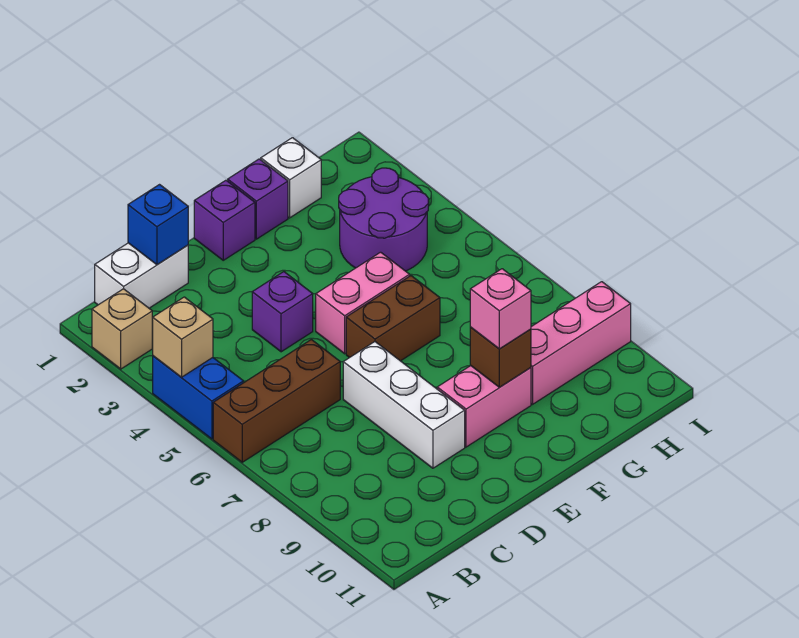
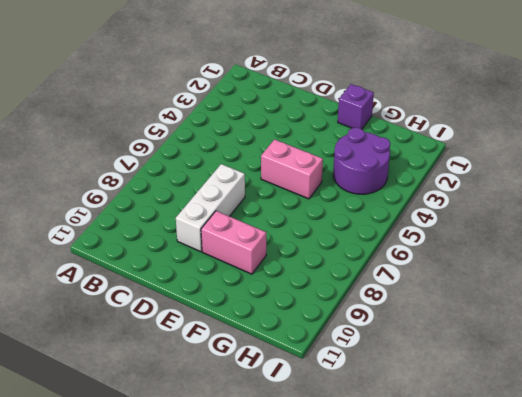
none -> tan 1x1 brick [92,289,152,369]
none -> blue 1x2 brick [153,356,243,439]
none -> brown 1x3 brick [213,340,340,462]

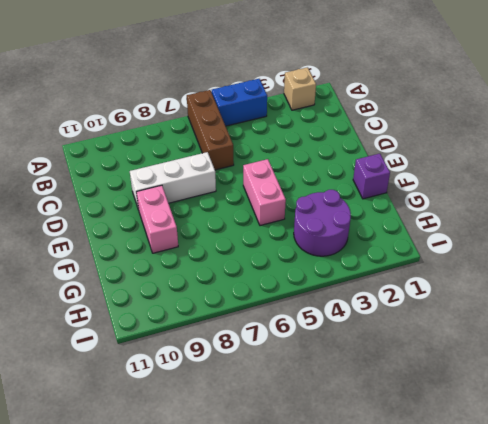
none -> white 1x2 brick [95,243,188,308]
none -> purple 1x1 brick [252,272,313,352]
none -> purple 1x1 brick [194,180,255,260]

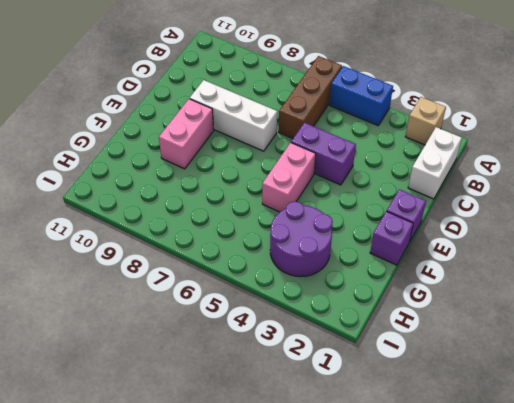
purple 1x2 brick [291,123,356,185] -> purple 1x1 brick [252,272,313,352]
none -> brown 1x2 brick [346,276,440,361]
none -> white 1x1 brick [261,138,321,218]
none -> pink 1x3 brick [531,282,631,404]

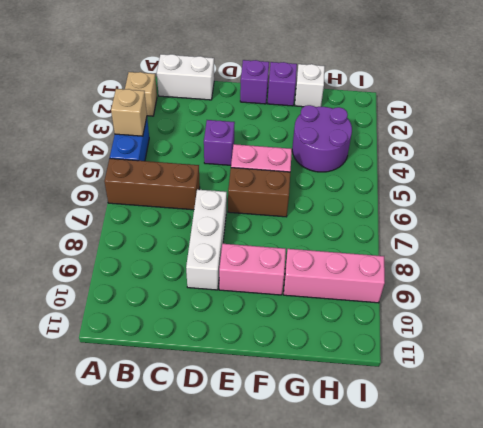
none -> blue 1x1 brick [128,185,188,265]
none -> brown 1x1 brick [470,328,531,387]
none -> pink 1x1 brick [470,269,531,349]

